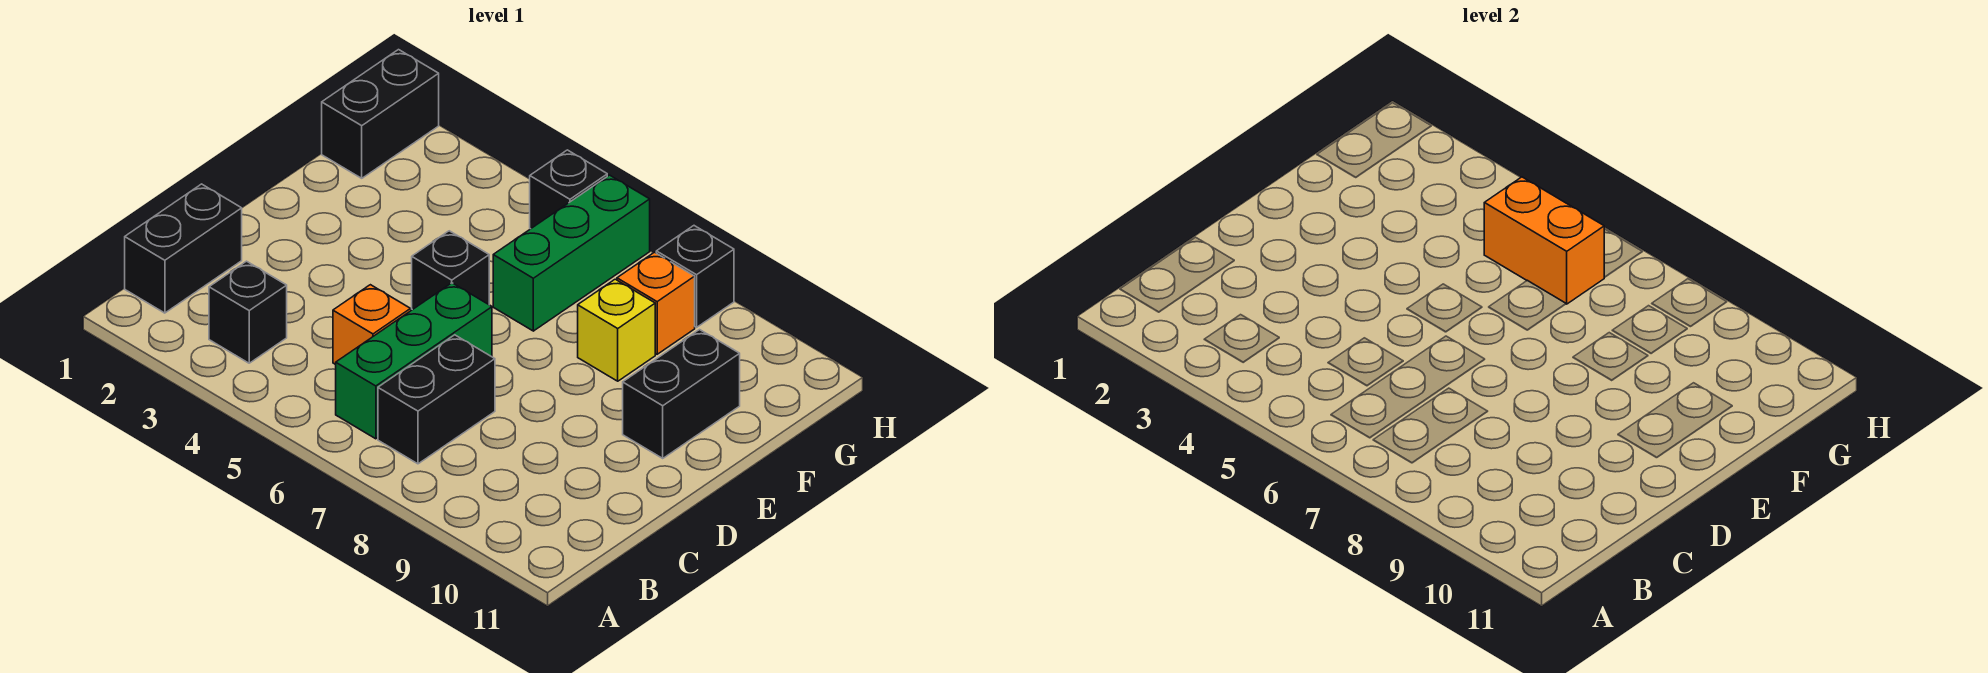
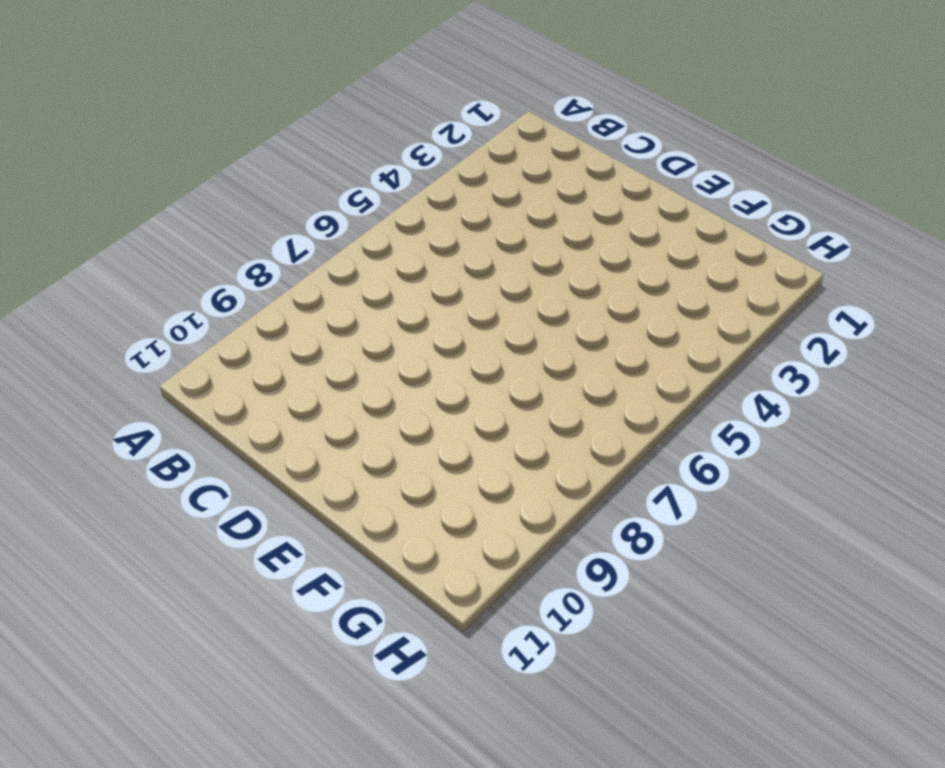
none -> black 1x2 brick [125,184,242,313]
none -> black 1x1 brick [209,261,287,363]
none -> green 1x3 brick [336,283,492,439]

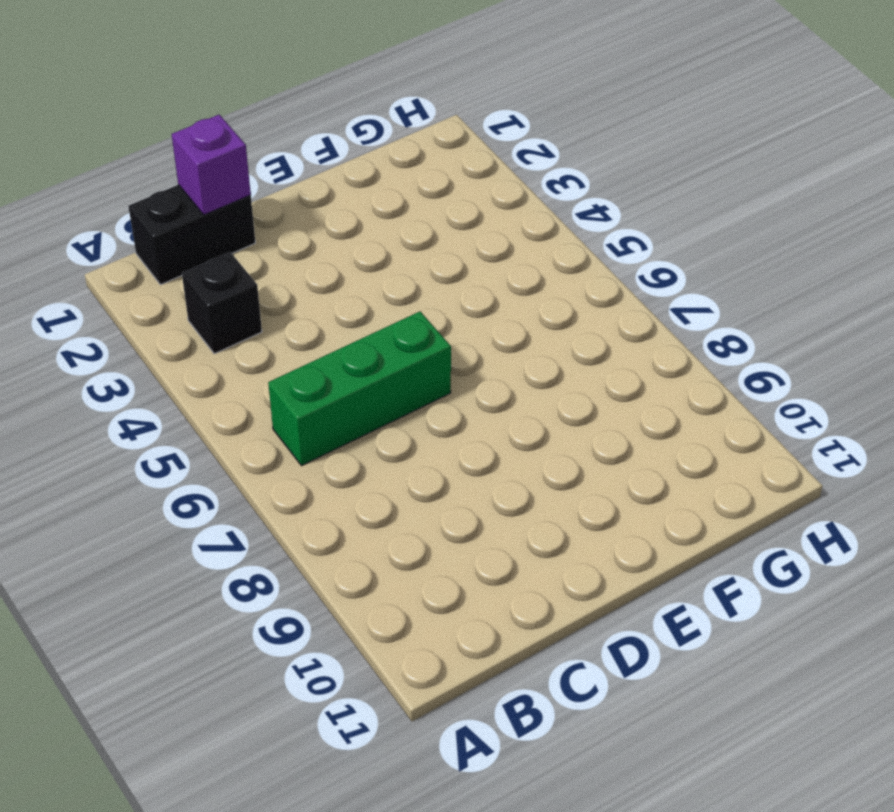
purple 1x1 brick [172,115,251,215] -> none
none -> black 1x2 brick [378,335,495,464]
none -> orange 1x1 brick [333,285,411,365]
none -> black 1x1 brick [412,231,489,310]

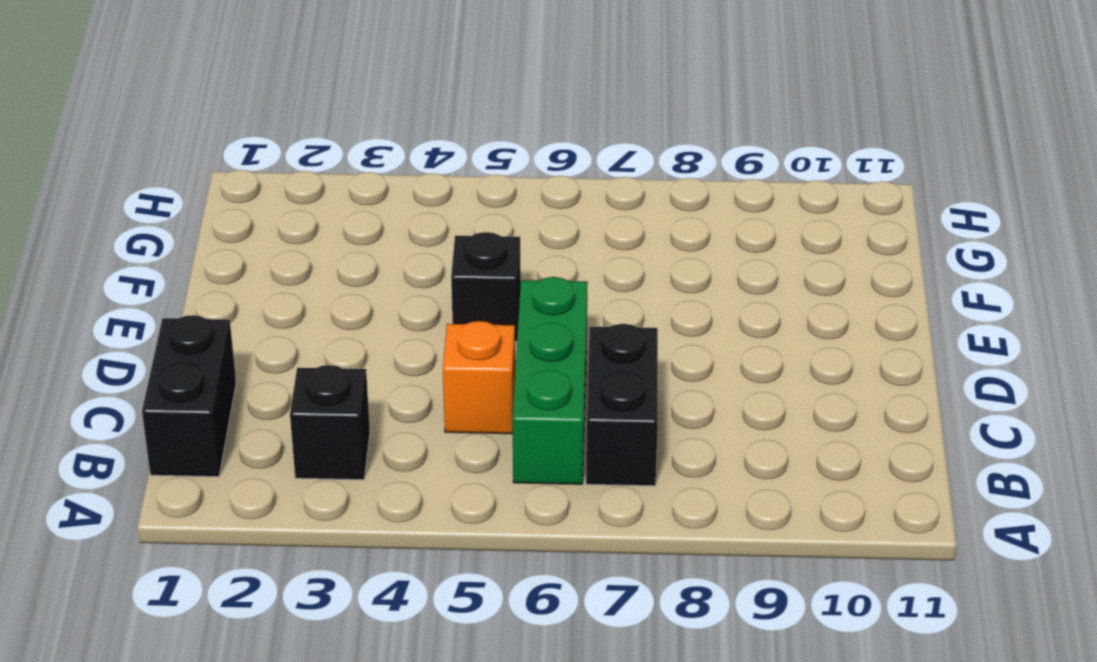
none -> black 1x2 brick [623,330,740,458]
none -> green 1x3 brick [493,175,650,331]
none -> yellow 1x1 brick [578,279,655,381]

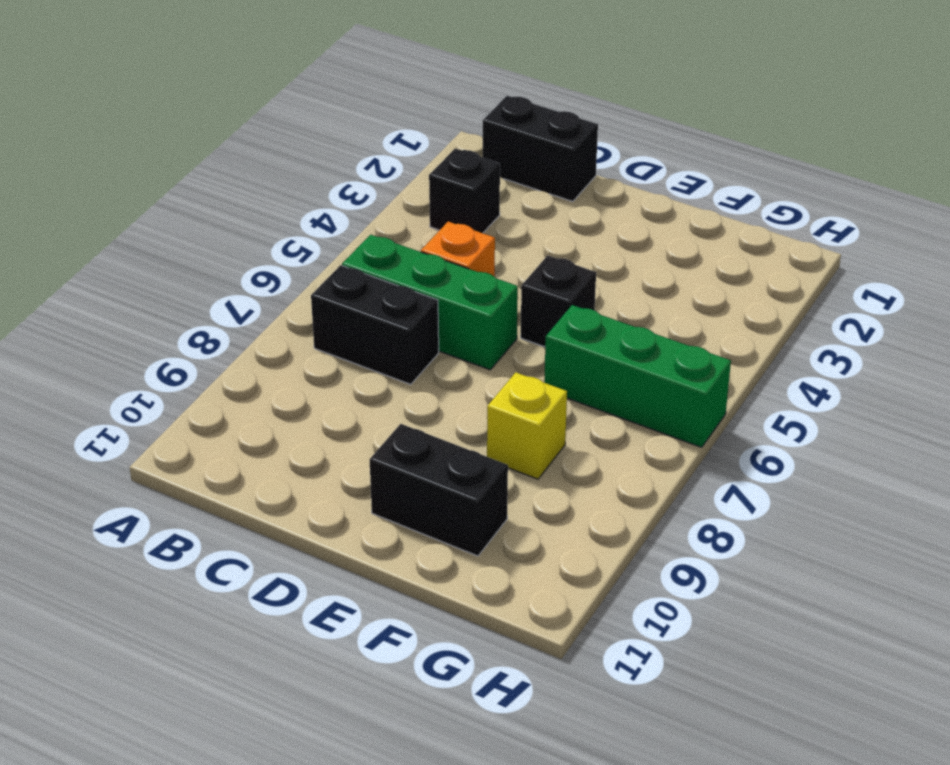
none -> black 1x2 brick [322,50,439,178]
none -> orange 1x1 brick [617,252,695,354]
none -> black 1x1 brick [530,150,607,229]

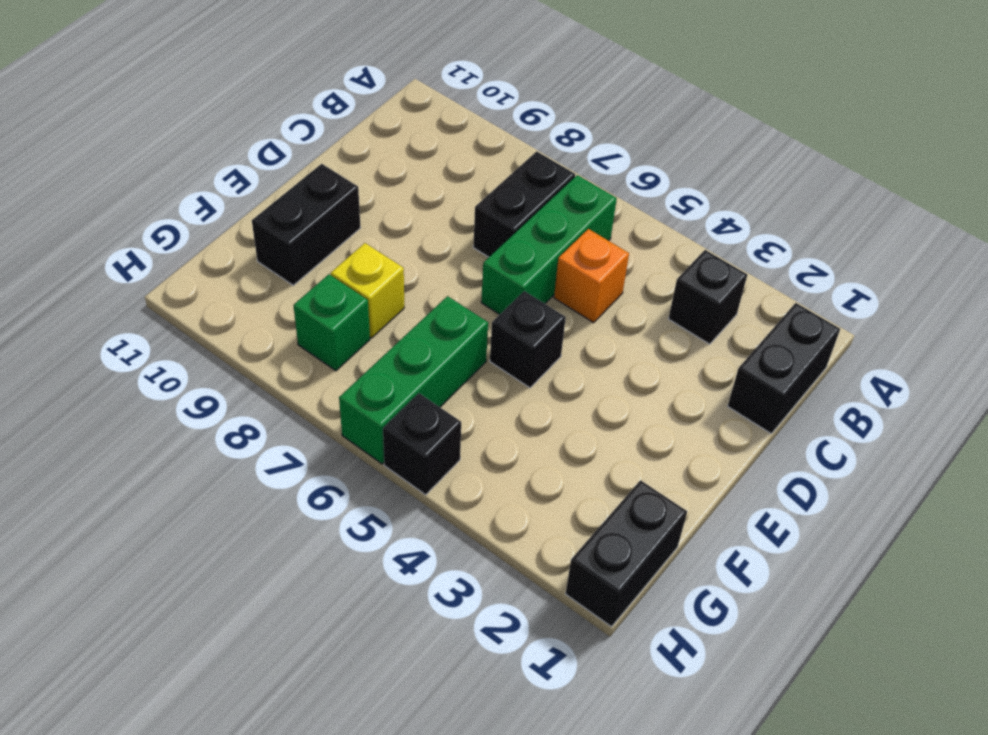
green 1x1 brick [293,274,370,371] -> orange 1x1 brick [617,252,695,354]
none -> black 1x1 brick [656,226,734,327]
none -> orange 1x2 brick [1484,177,1604,304]

